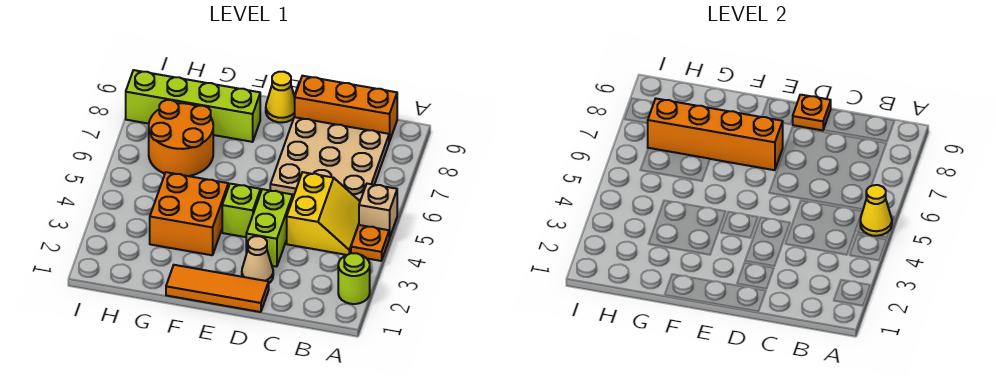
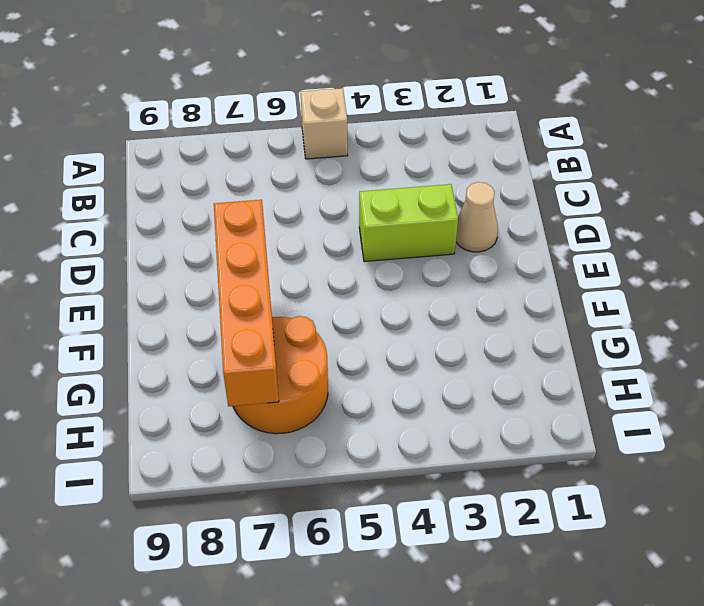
none -> lime 1x1 round brick [338,253,370,304]
none -> orange 1x1 plate [351,225,389,261]
none -> yellow 2x2 slope [287,172,360,255]

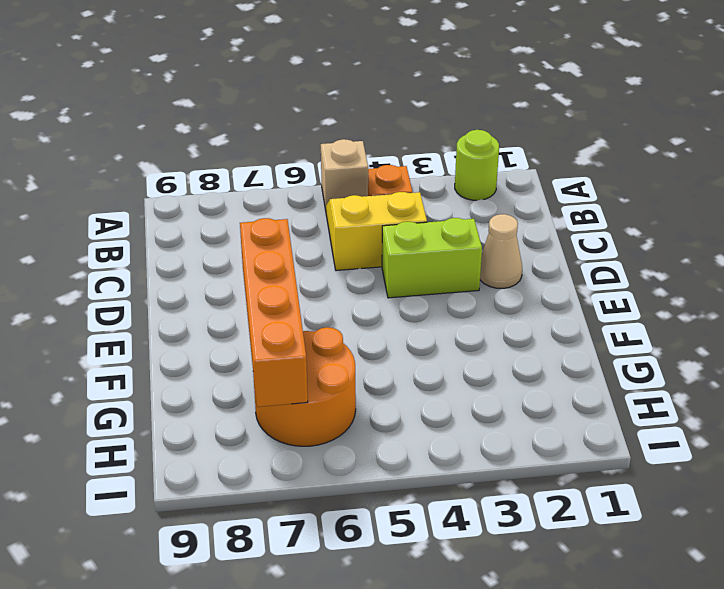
none -> tan 3x3 plate [270,117,389,201]
none -> orange 1x3 brick [295,76,397,142]
none -> orange 1x3 tile [166,265,269,312]

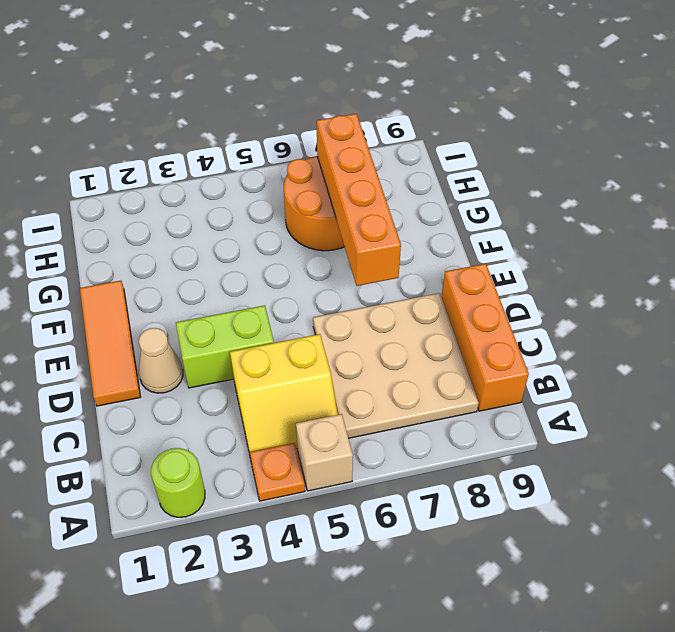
none -> lime 1x1 brick [222,184,261,237]
none -> yellow 1x1 cone [266,72,295,123]
none -> orange 2x2 brick [150,172,228,255]

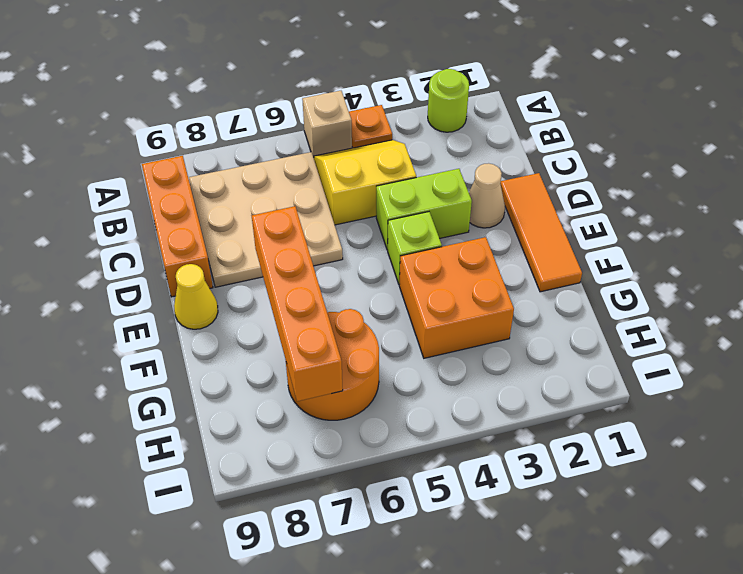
none -> lime 1x4 brick [126,70,260,142]
none -> yellow 1x1 cone [860,185,892,236]
none -> orange 1x1 plate [793,95,831,130]

